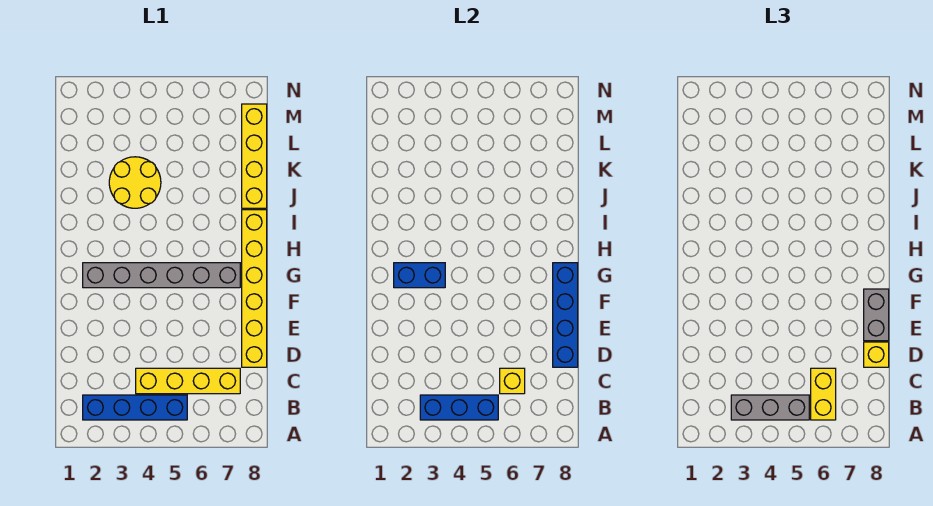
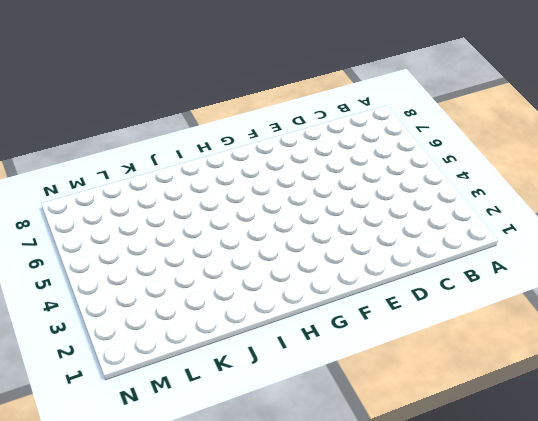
none -> blue 1x4 brick [83,395,187,420]
none -> yellow 1x4 brick [136,368,240,394]
none -> yellow 1x6 brick [242,210,267,367]

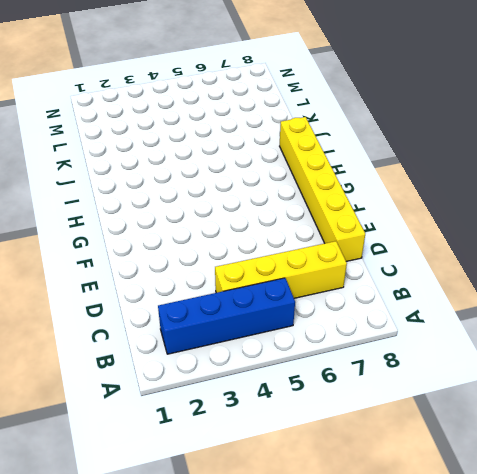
none -> grey 1x6 brick [83,263,240,288]
none -> yellow 2x2 round brick [109,157,161,208]
none -> yellow 1x4 brick [242,104,267,208]

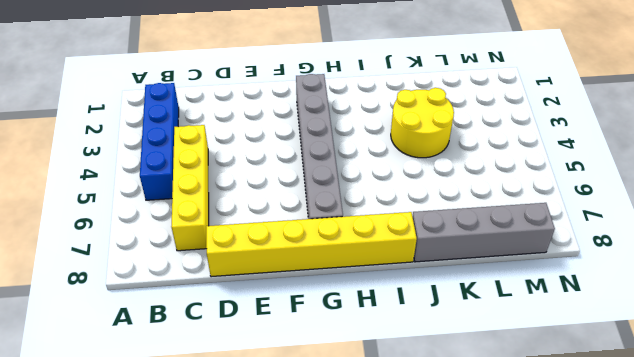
grey 1x4 brick [412,203,555,262] -> yellow 1x4 brick [242,104,267,208]
none -> blue 1x3 brick [420,395,498,420]
none -> yellow 1x1 brick [500,368,525,394]
none -> blue 1x4 brick [553,263,578,367]

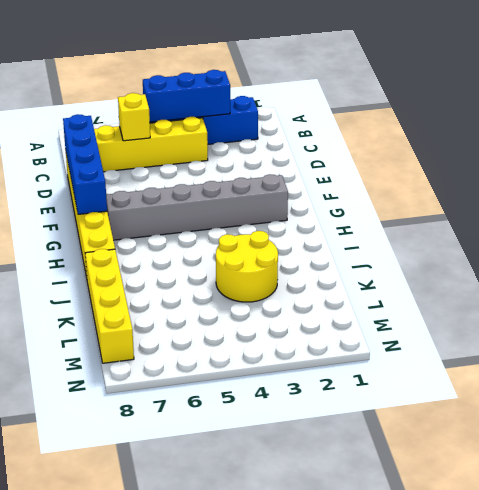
none -> blue 1x2 brick [394,263,445,288]
none -> grey 1x3 brick [731,395,809,420]
none -> yellow 1x2 brick [811,368,836,420]

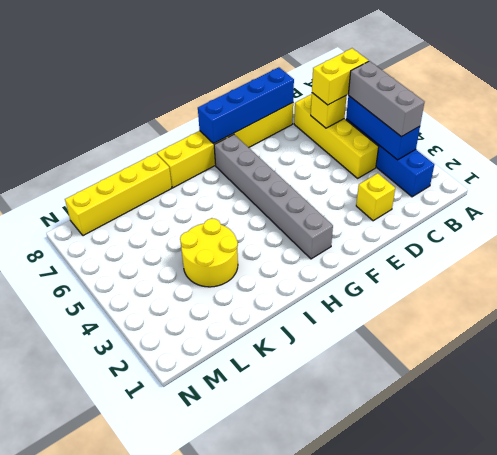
yellow 1x1 brick [356,173,395,221] -> yellow 1x1 brick moved to [864,342,889,367]
none -> blue 1x2 brick [394,263,445,288]
none -> grey 1x2 brick [864,289,889,341]

